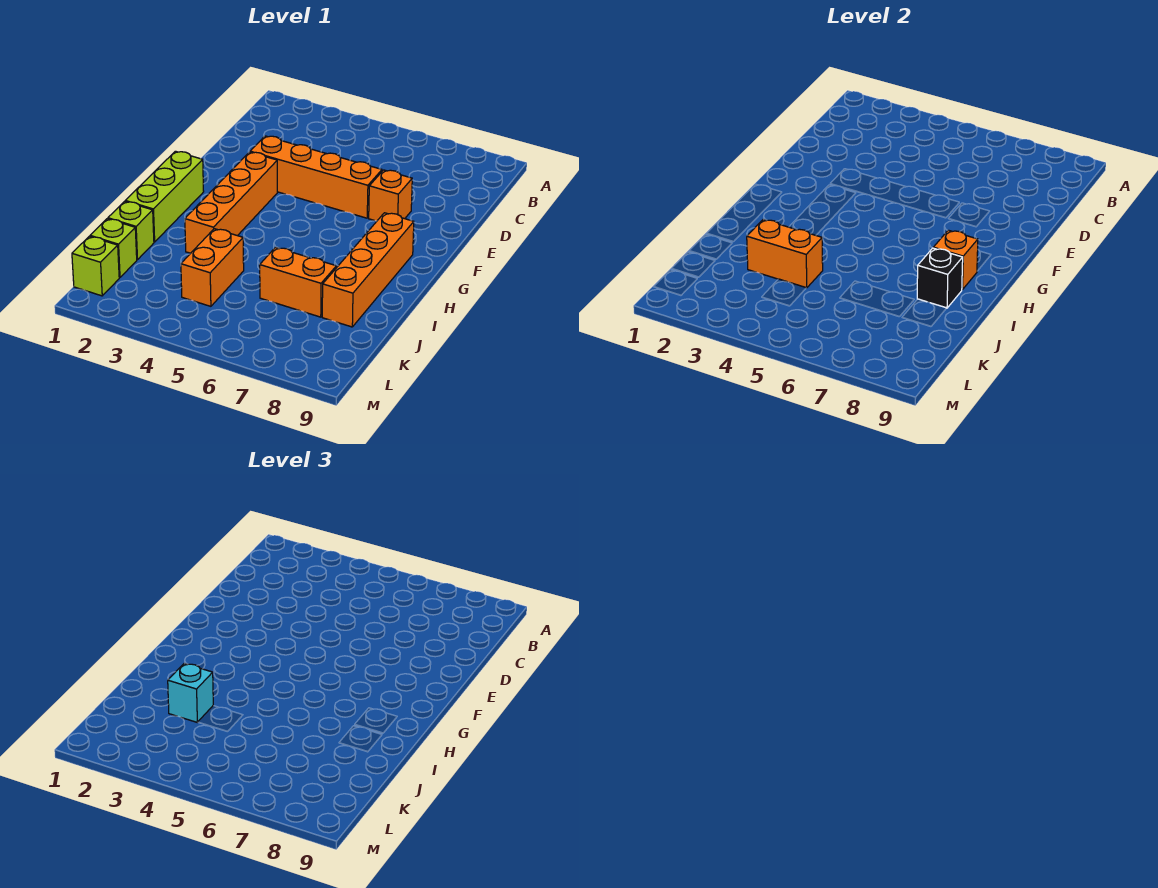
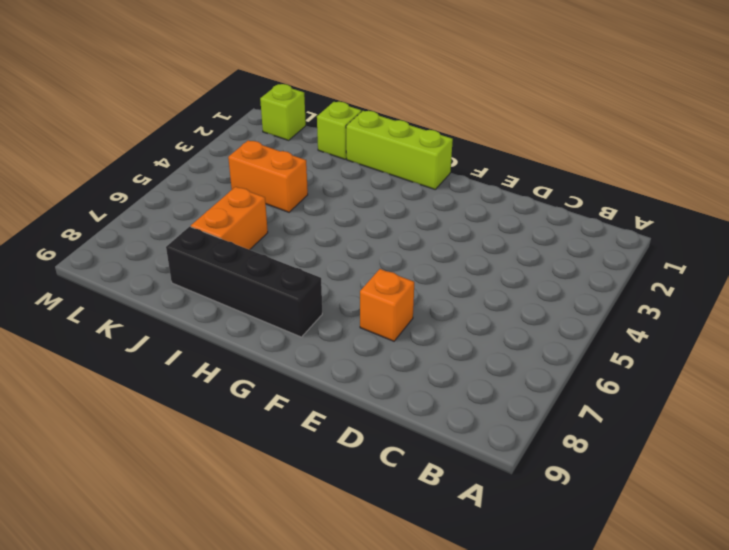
black 1x4 brick [166,227,322,337] -> orange 1x4 brick [322,213,414,327]
none -> orange 1x4 brick [250,136,382,218]
none -> orange 1x4 brick [185,152,277,253]
none -> lime 1x1 brick [90,219,137,278]

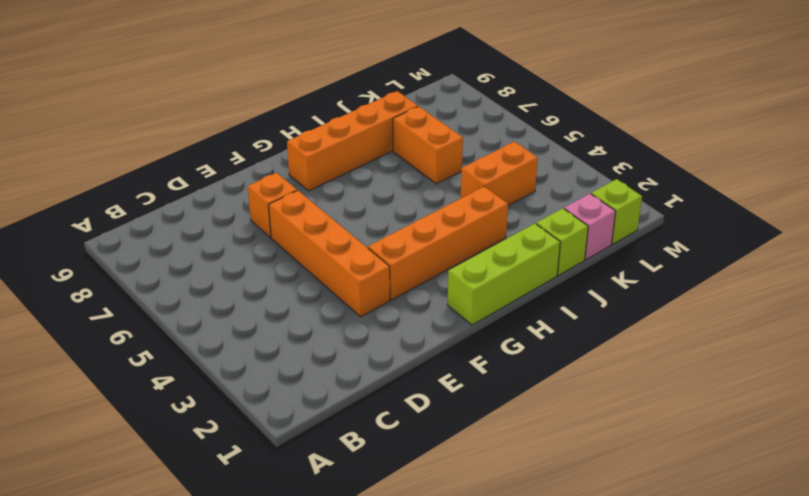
pink 1x1 brick [564,194,616,260] -> lime 1x1 brick [90,219,137,278]
none -> orange 1x1 brick [933,230,978,290]
none -> black 1x1 brick [917,248,963,308]
none -> orange 1x2 brick [747,219,823,288]

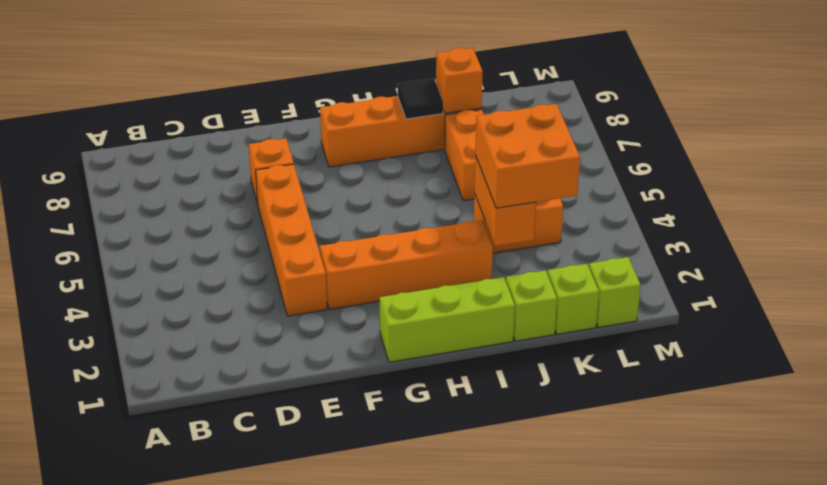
black 1x1 tile [397,78,443,119] -> black 1x1 brick [917,248,963,308]
orange 2x2 brick [475,104,580,208] -> cyan 1x1 brick [168,663,213,722]
orange 1x1 brick [436,48,483,113] -> orange 1x1 brick moved to [933,230,978,290]

